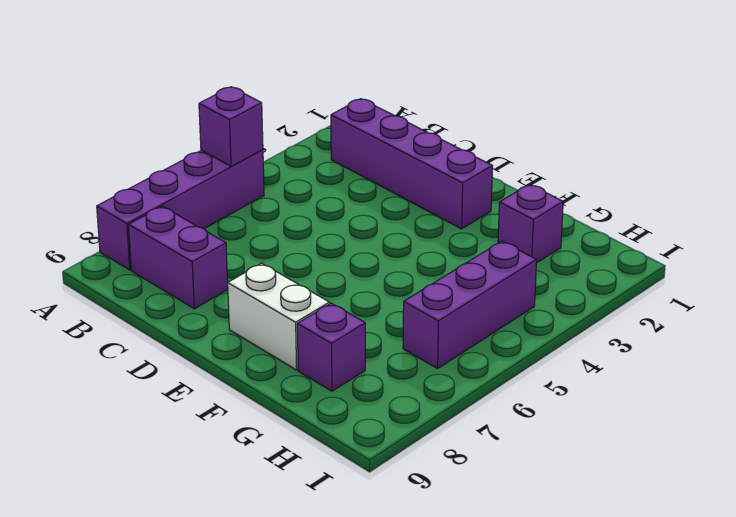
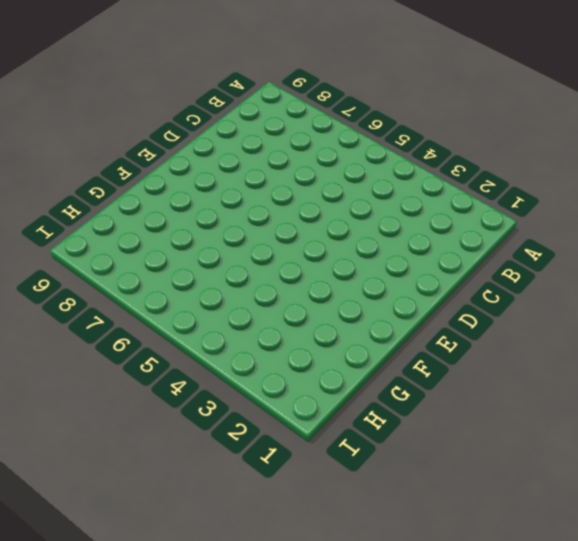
none -> purple 1x4 brick [97,150,264,270]
none -> purple 1x4 brick [331,99,493,229]

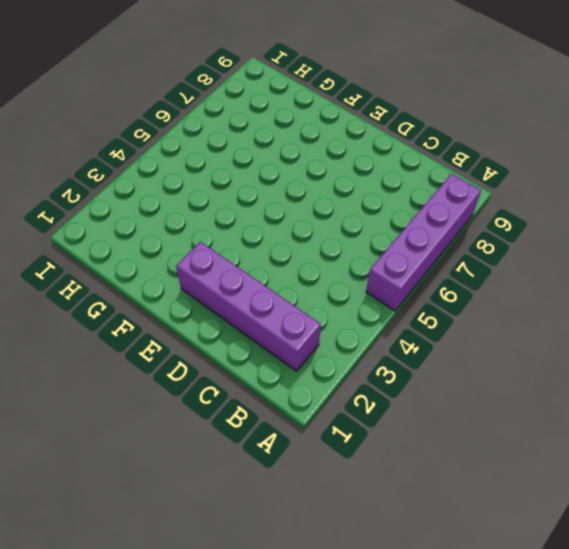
none -> purple 1x2 brick [128,206,228,309]
none -> white 1x2 brick [228,263,330,370]

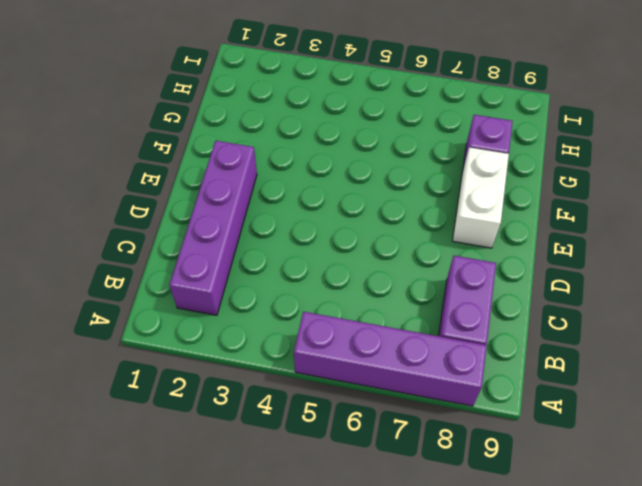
none -> purple 1x1 brick [498,184,563,263]
none -> purple 1x3 brick [403,241,537,368]

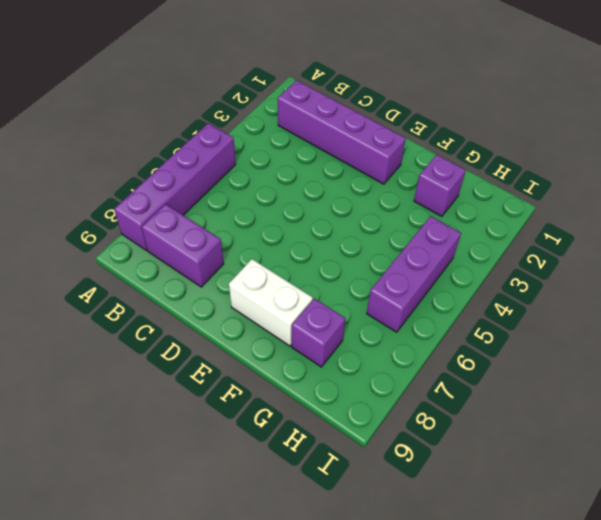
none -> purple 1x1 brick [199,87,263,166]

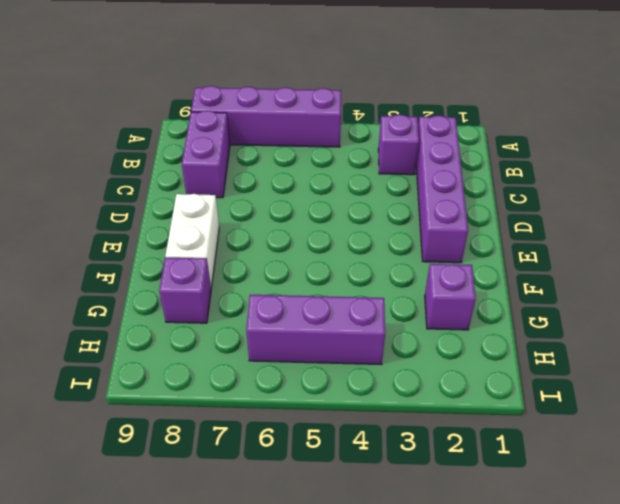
purple 1x1 brick [378,115,419,175] -> purple 1x1 brick moved to [199,87,263,166]

